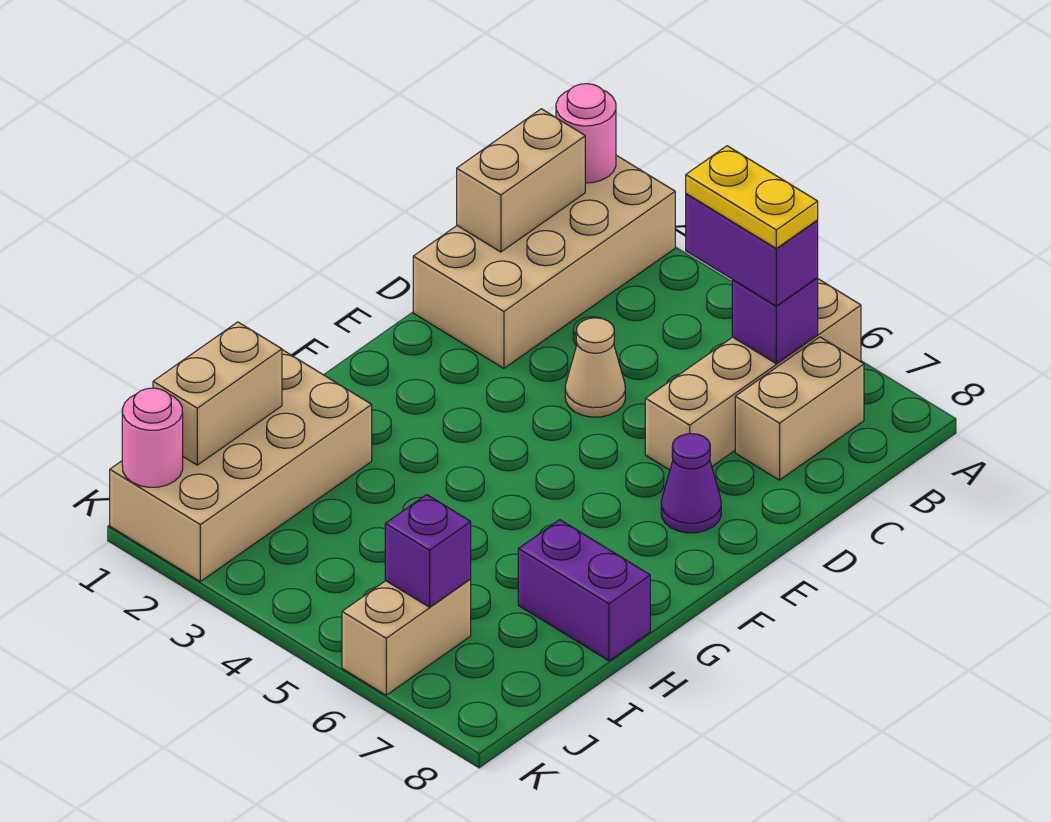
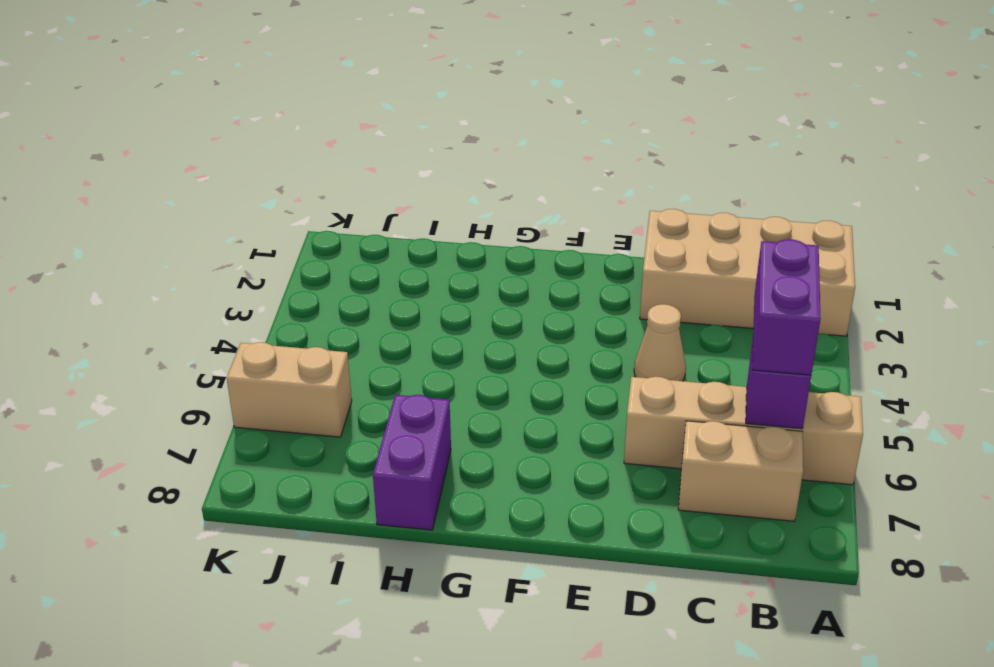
none -> purple 1x1 cone [661,434,721,533]
none -> tan 2x4 brick [110,350,372,581]
none -> pink 1x1 round brick [556,84,616,183]

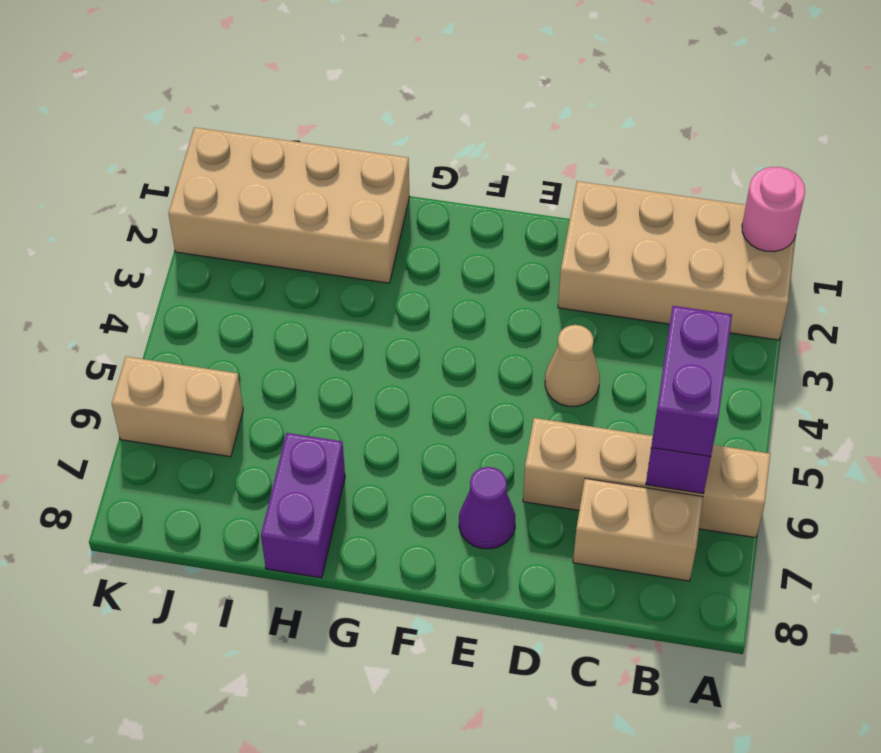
none -> tan 1x2 brick [457,109,585,252]
none -> tan 1x2 brick [153,322,282,465]
none -> purple 1x1 brick [385,495,471,607]

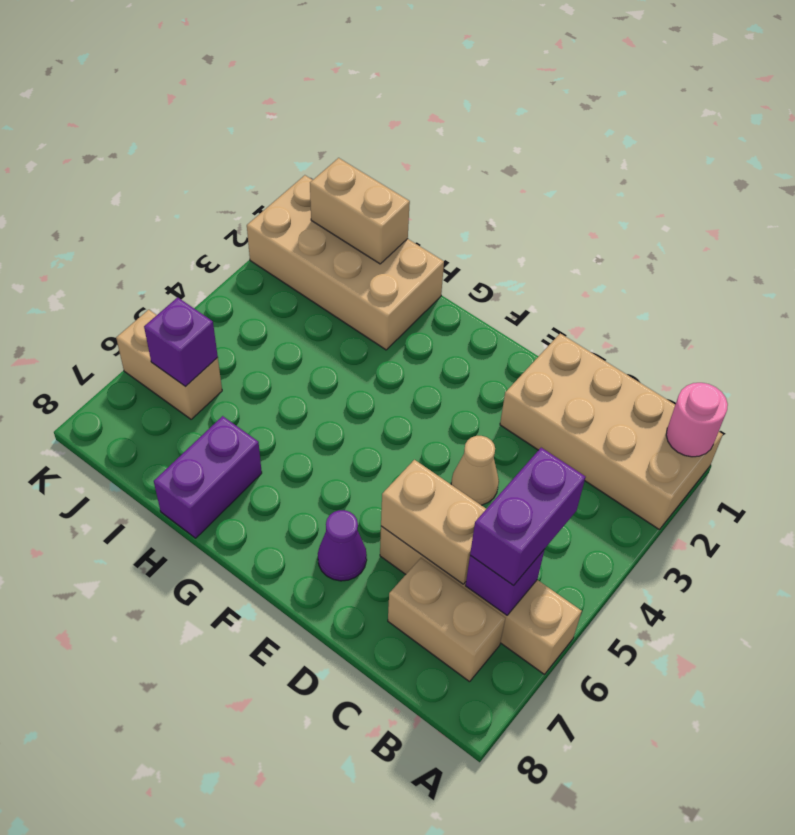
tan 1x2 brick [381,460,486,584] -> tan 1x2 brick moved to [457,109,585,252]
none -> pink 1x1 round brick [122,388,183,487]
none -> yellow 1x2 plate [686,146,818,248]

